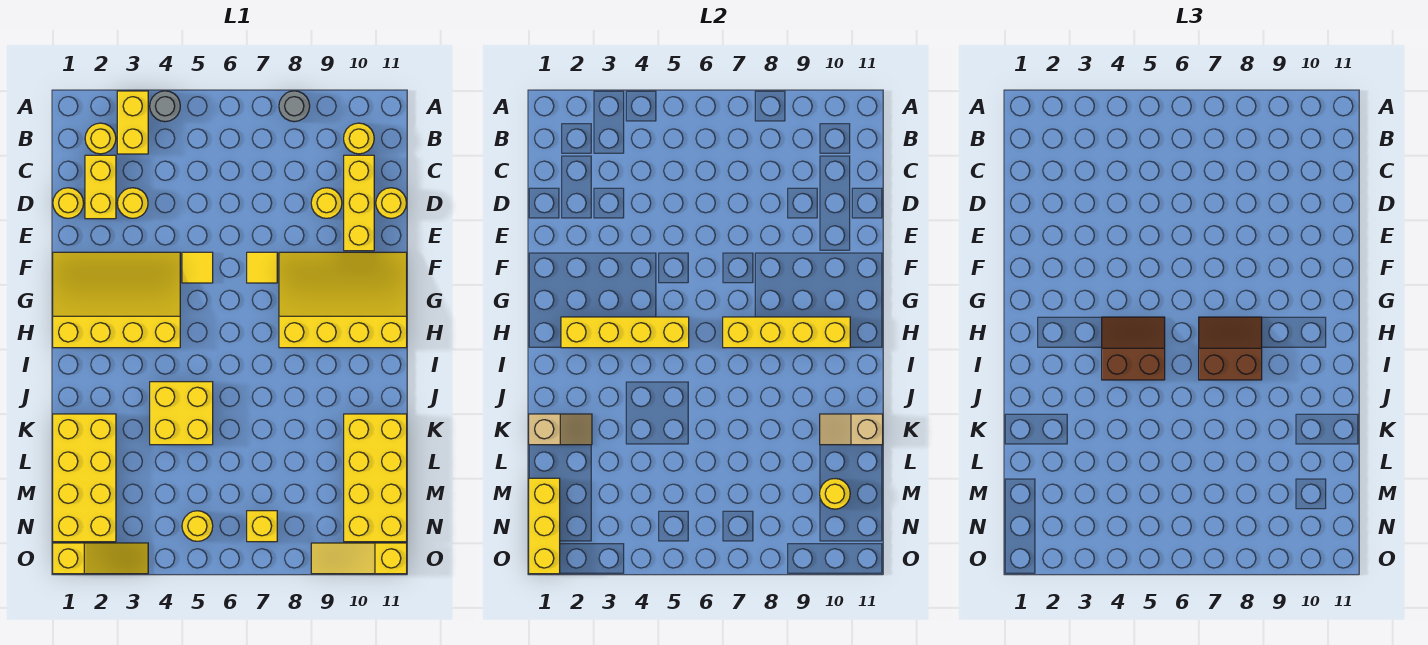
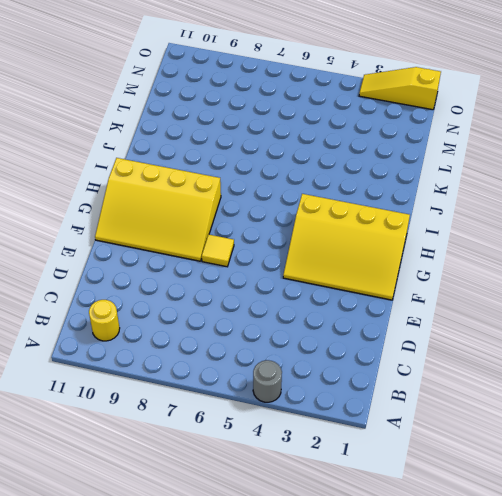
none -> yellow 1x2 brick [117,91,148,154]
none -> grey 1x1 round brick [279,91,310,122]
none -> yellow 1x1 round brick [85,123,116,154]
none -> yellow 1x2 brick [85,155,116,219]

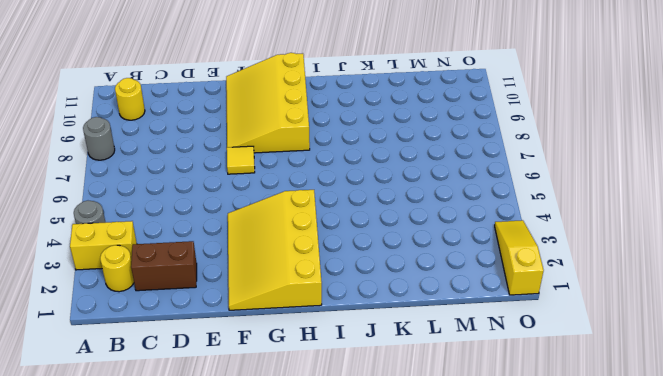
brown 1x2 brick [131,241,197,291] -> yellow 1x2 brick [85,155,116,219]
none -> yellow 1x3 brick [344,155,374,251]
none -> yellow 1x1 round brick [53,188,84,218]
none -> yellow 1x1 round brick [117,188,148,218]
none -> yellow 1x1 round brick [311,188,342,218]

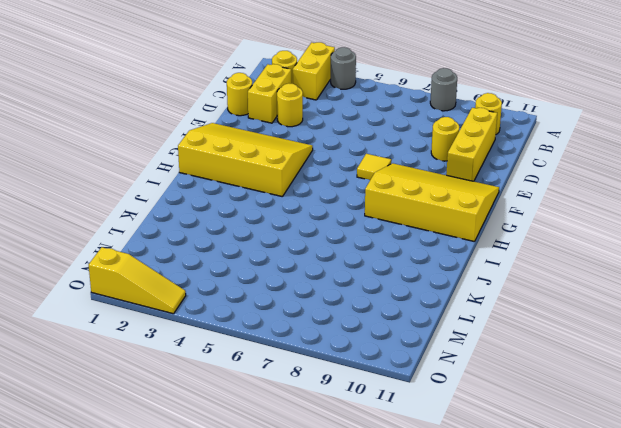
none -> yellow 1x1 round brick [376,188,407,218]
none -> yellow 1x1 tile [182,252,213,283]
none -> yellow 2x2 brick [150,382,213,445]
none -> yellow 2x4 brick [53,414,116,542]

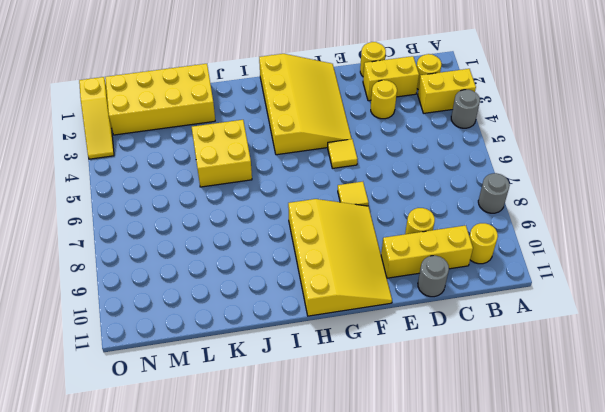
grey 1x1 round brick [418,256,449,297] -> yellow 1x1 round brick [376,188,407,218]
none -> yellow 2x4 brick [344,414,407,542]
none -> yellow 1x1 round brick [182,511,213,541]
none -> yellow 1x1 brick [247,511,277,542]
none -> yellow 1x3 slope [311,543,407,574]

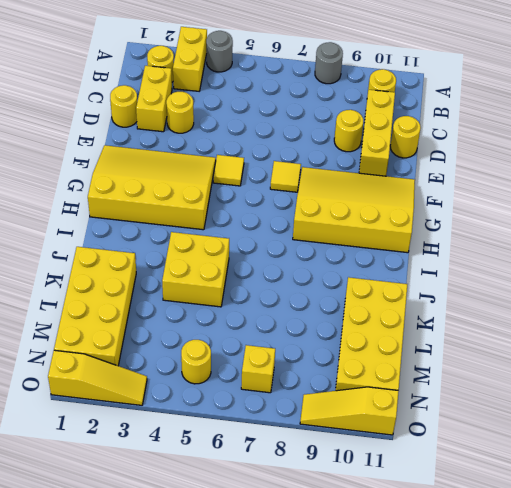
none -> yellow 1x4 brick [561,317,689,348]
none -> yellow 1x4 brick [723,317,850,348]
none -> tan 1x2 slope [529,414,592,445]
none -> tan 1x2 slope [820,414,883,445]

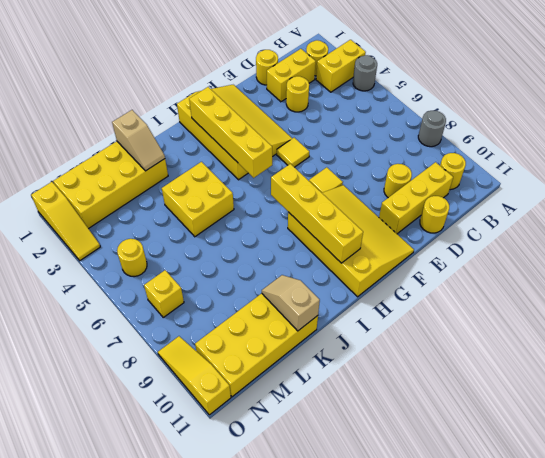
none -> yellow 1x3 brick [529,478,560,574]
none -> yellow 1x1 round brick [820,479,850,509]
none -> brown 2x2 slope [1102,317,1165,380]
none -> brown 2x2 slope [1199,317,1262,380]

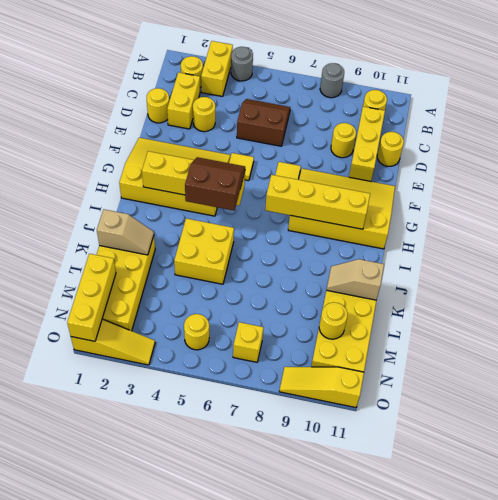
brown 2x2 slope [237,99,290,146] -> brown 2x2 slope moved to [1199,317,1262,380]

